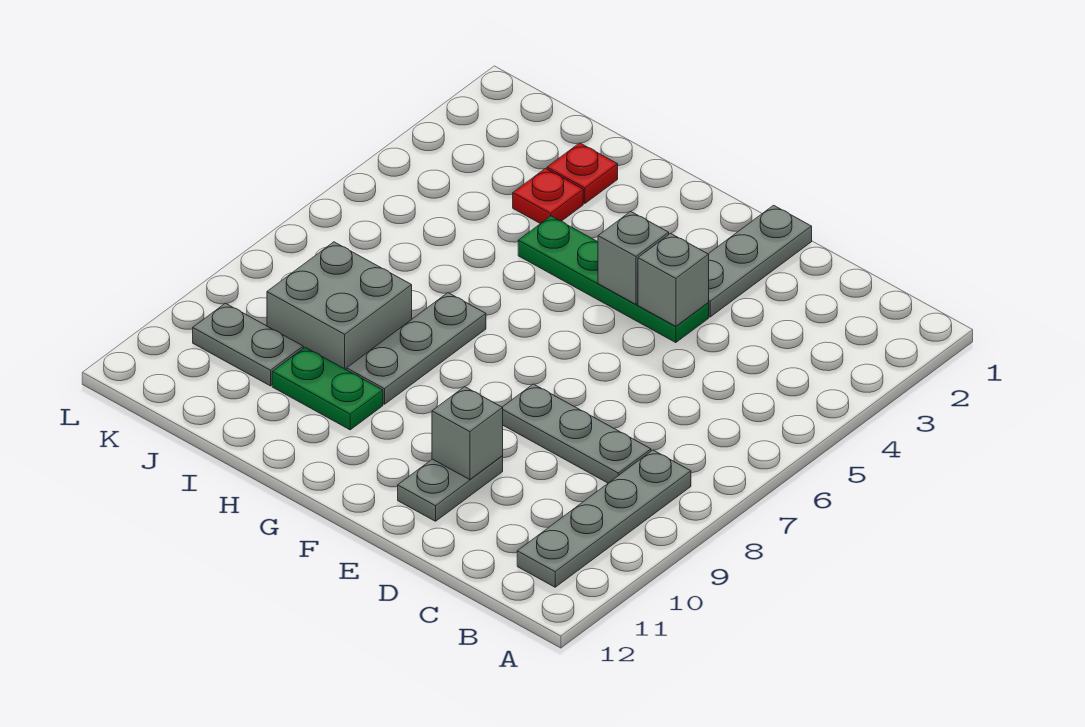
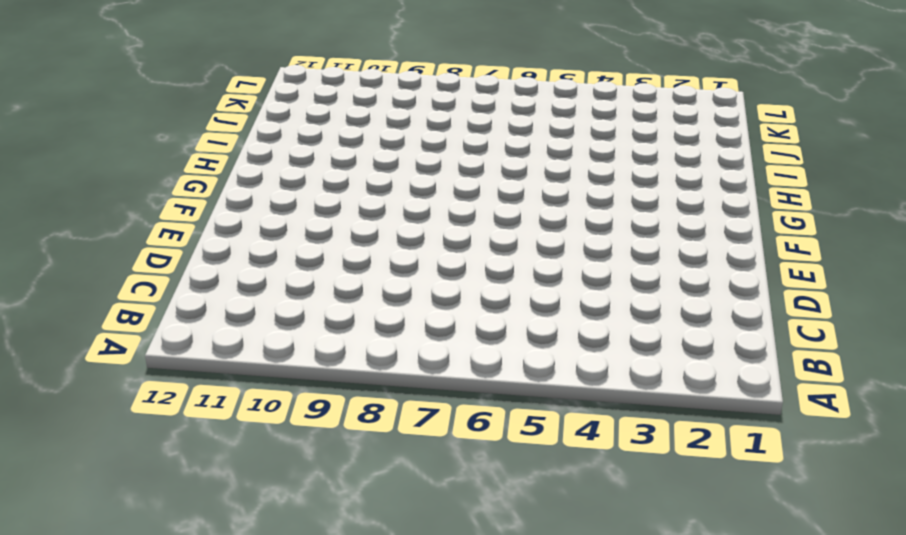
none -> grey 1x4 plate [517,450,691,587]
none -> grey 1x3 plate [502,384,651,483]
none -> grey 1x3 plate [708,205,812,317]

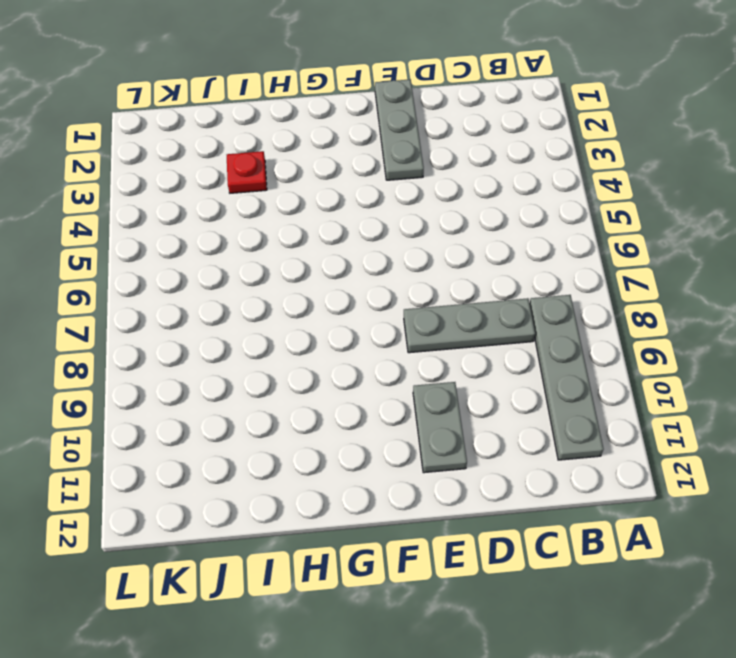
none -> green 1x4 plate [518,216,709,343]
none -> grey 1x3 plate [347,293,486,404]
none -> green 1x2 plate [272,347,383,430]

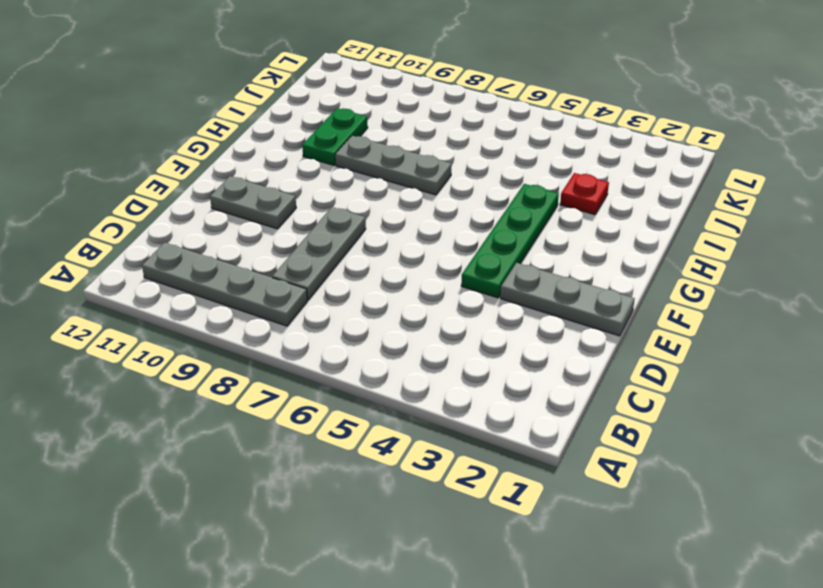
none -> red 1x1 plate [547,143,618,203]
none -> grey 2x2 brick [267,242,412,370]
none -> grey 1x2 plate [193,303,303,386]

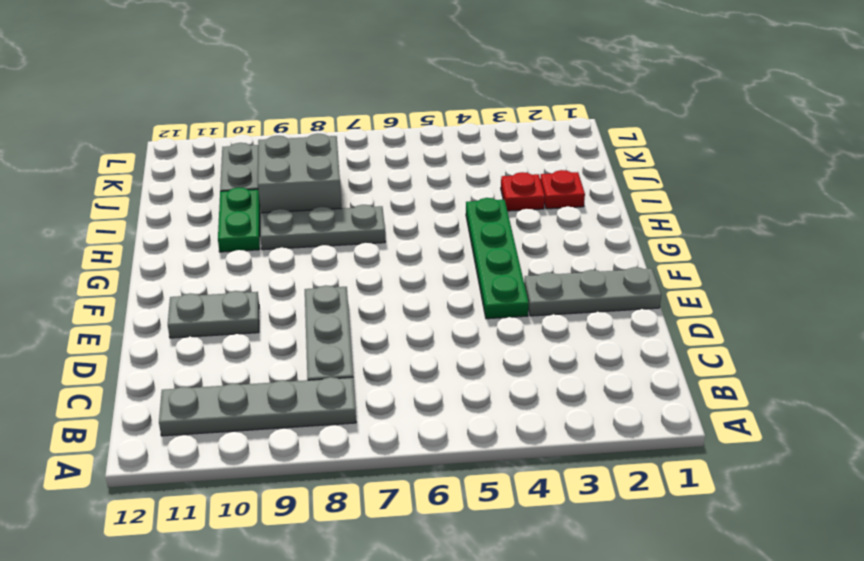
none -> grey 1x1 brick [638,233,709,326]
none -> grey 1x1 brick [432,387,503,480]
none -> grey 1x1 brick [598,212,669,304]

